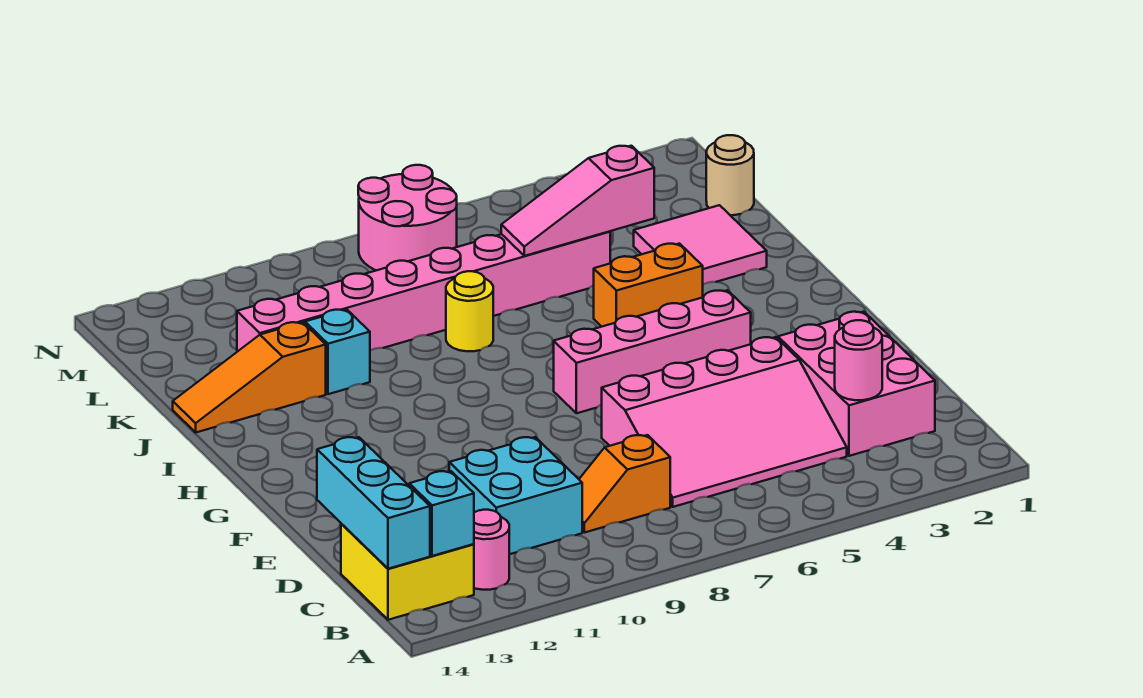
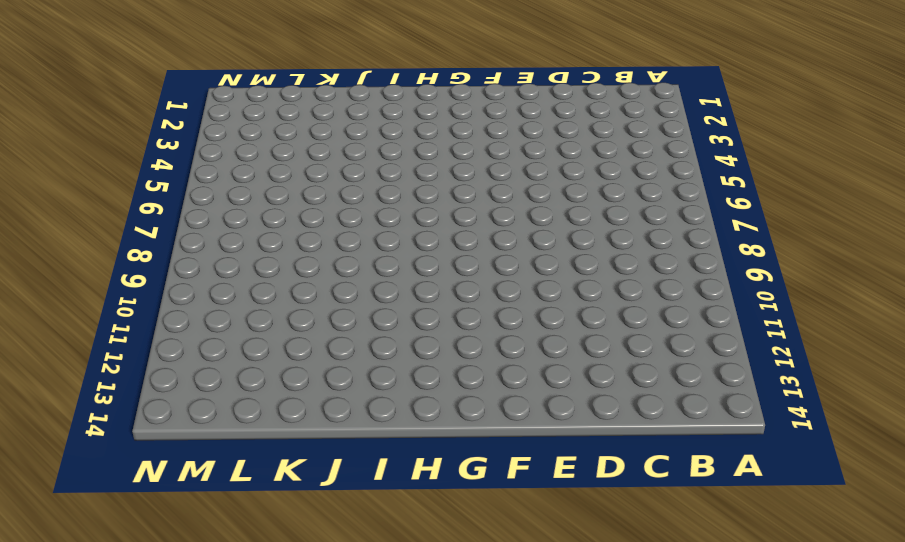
none -> pink 1x1 round brick [474,510,509,590]
none -> yellow 2x2 brick [341,524,474,620]
none -> pink 2x3 brick [778,312,935,456]

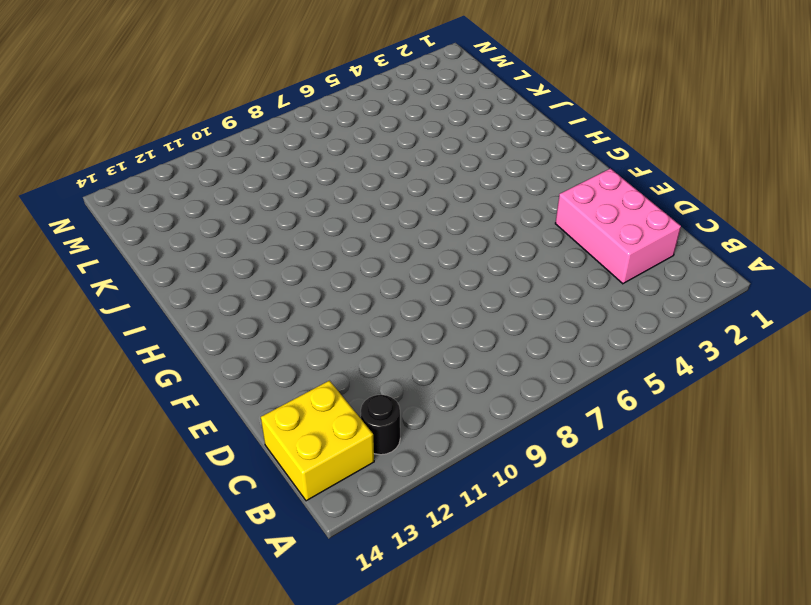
black 1x1 round brick [361,395,400,455] -> pink 1x1 round brick [474,510,509,590]
none -> pink 3x4 slope [602,337,847,507]
none -> orange 1x2 slope [579,435,670,533]
none -> cyan 2x2 brick [449,437,582,554]

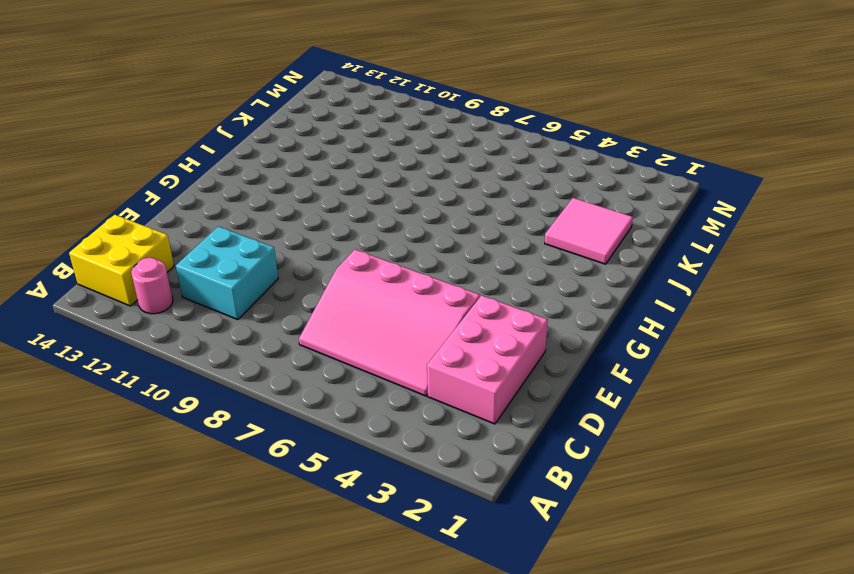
none -> orange 1x2 slope [579,435,670,533]
none -> pink 1x4 brick [554,290,751,413]
none -> orange 1x2 brick [594,244,703,327]

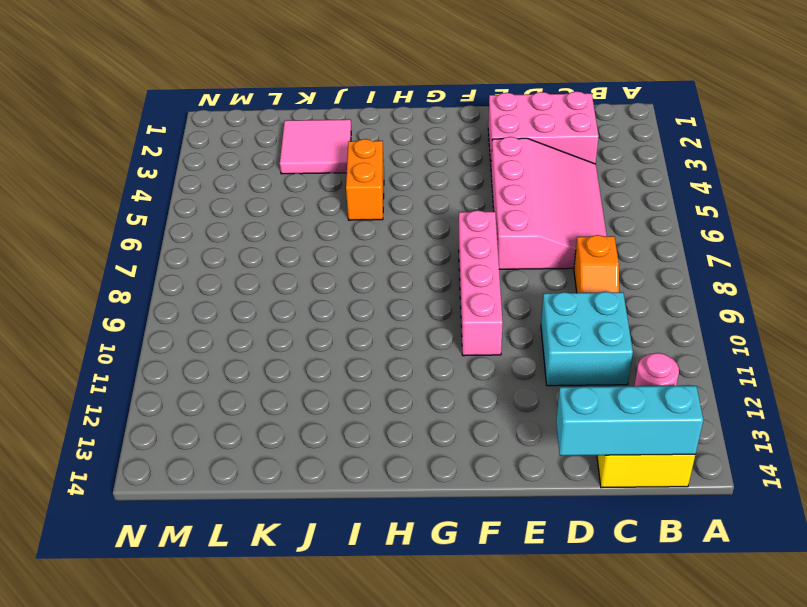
pink 1x4 brick [459,210,503,356] -> pink 1x4 brick moved to [554,290,751,413]
none -> yellow 1x1 round brick [446,271,493,351]
none -> cyan 1x1 brick [305,310,370,394]
none -> orange 1x3 slope [173,322,326,432]

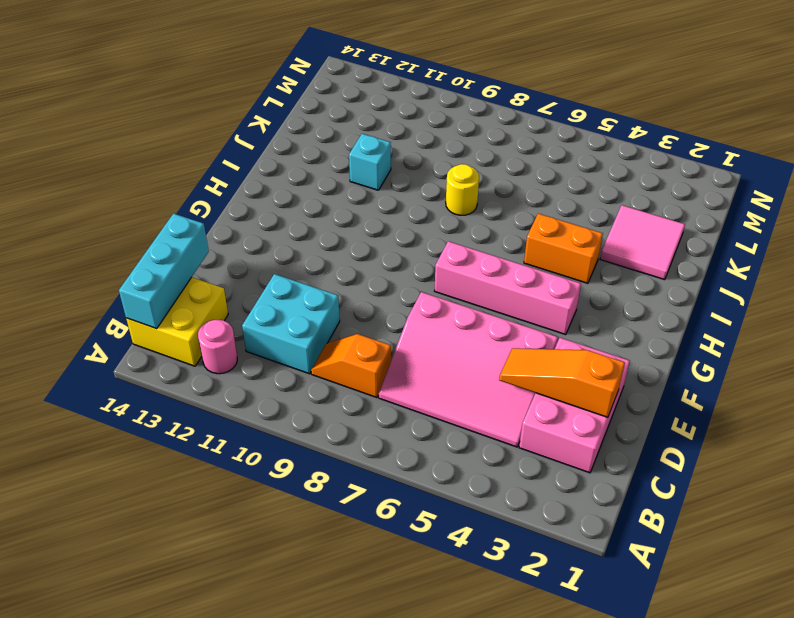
orange 1x3 slope [499,348,625,417] -> orange 1x3 slope moved to [173,322,326,432]
none -> pink 1x8 brick [237,231,610,352]
none -> tan 1x1 round brick [706,135,754,215]
none -> pink 2x2 round brick [358,165,457,270]

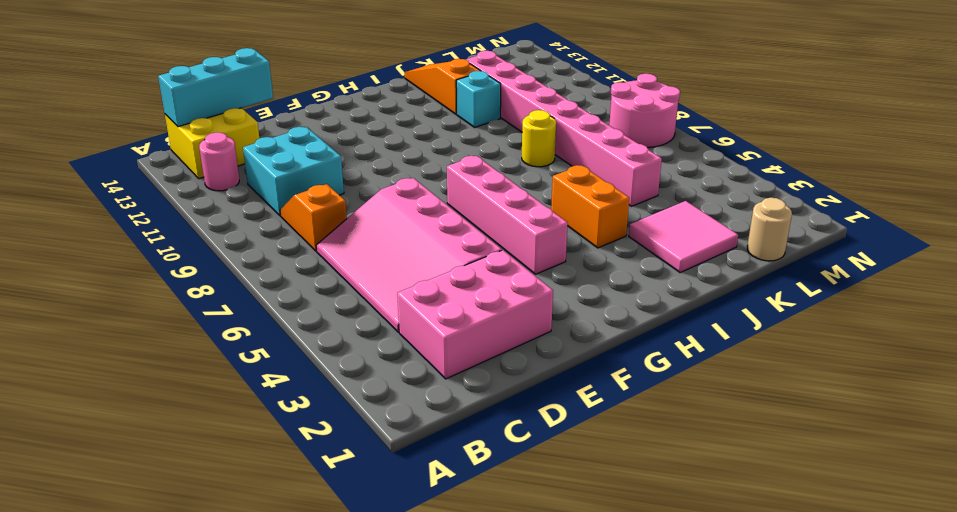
none -> cyan 1x1 brick [409,471,474,556]
none -> pink 1x1 round brick [835,320,882,400]
none -> pink 1x3 slope [501,146,654,256]

